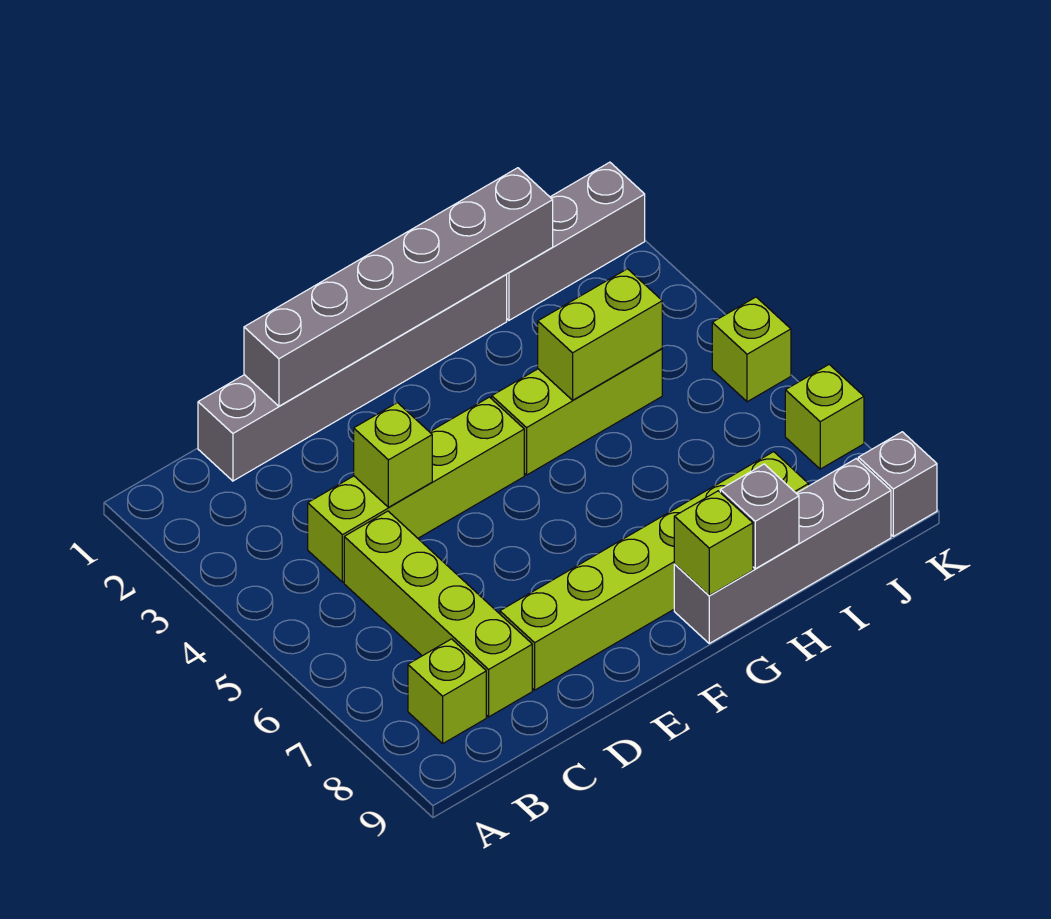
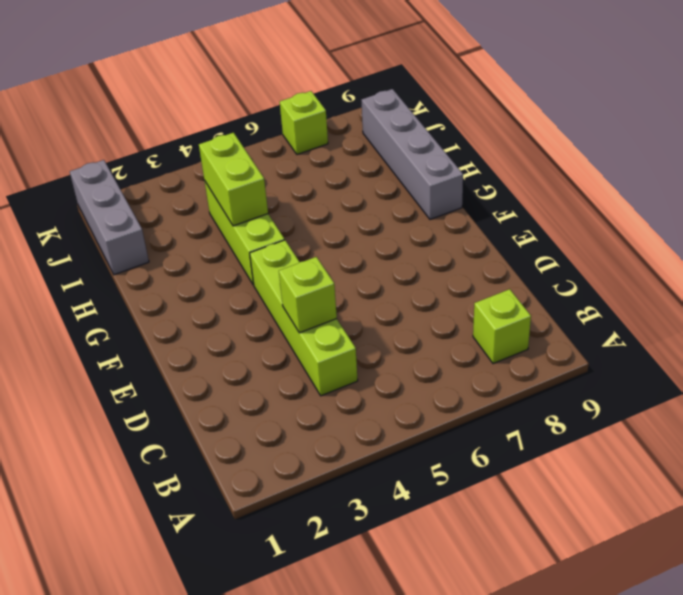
none -> grey 1x6 brick [198,275,507,481]
none -> lime 1x4 brick [344,511,532,717]
none -> lime 1x6 brick [500,452,809,690]

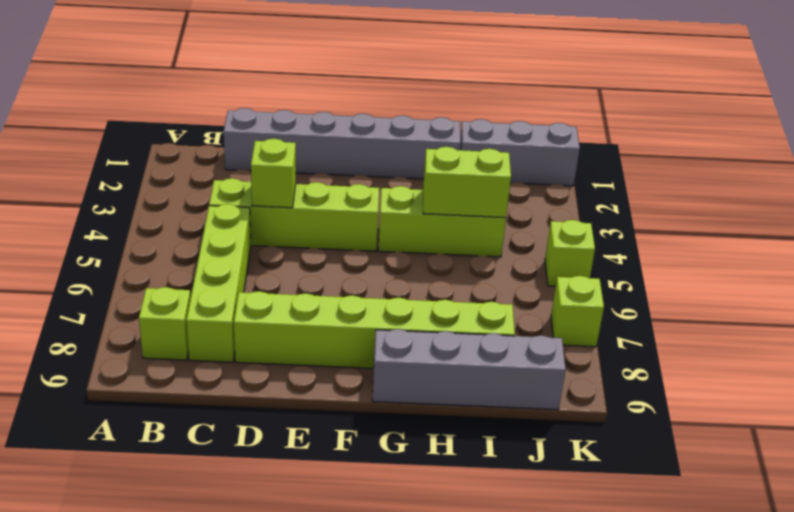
none -> grey 1x1 brick [858,432,937,536]
none -> grey 1x6 brick [244,168,553,406]
none -> lime 1x1 brick [674,491,753,595]

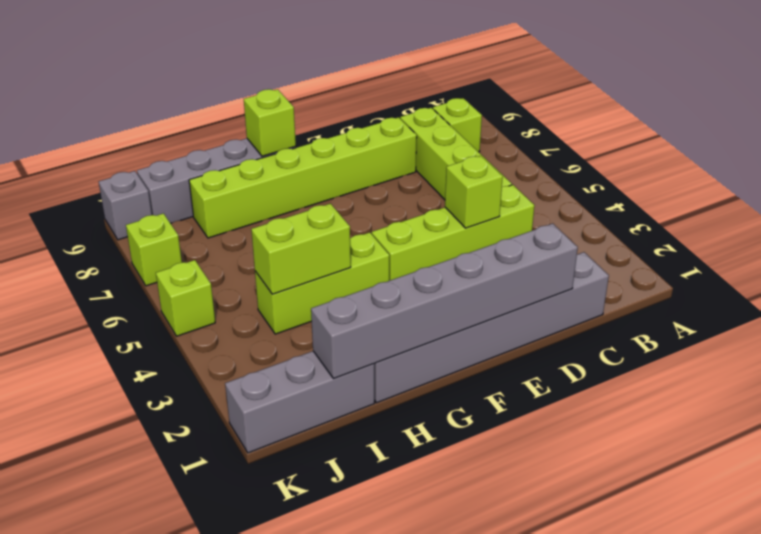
none -> grey 1x1 brick [720,464,799,569]

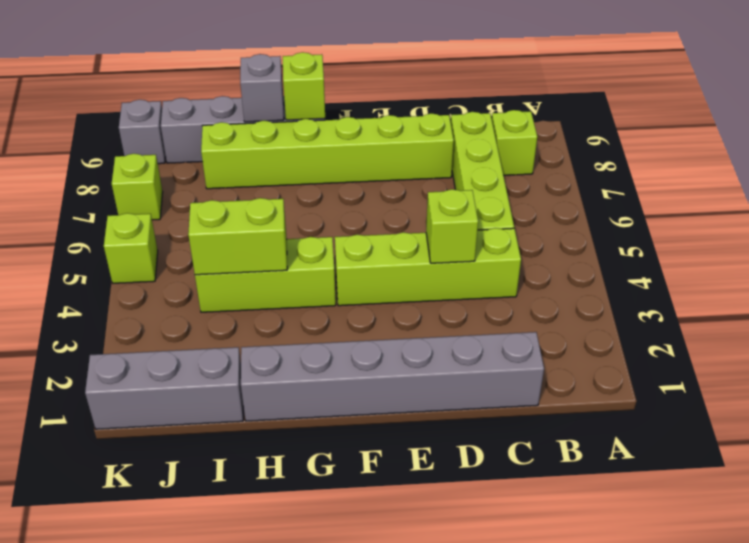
none -> grey 1x6 brick [244,168,553,406]

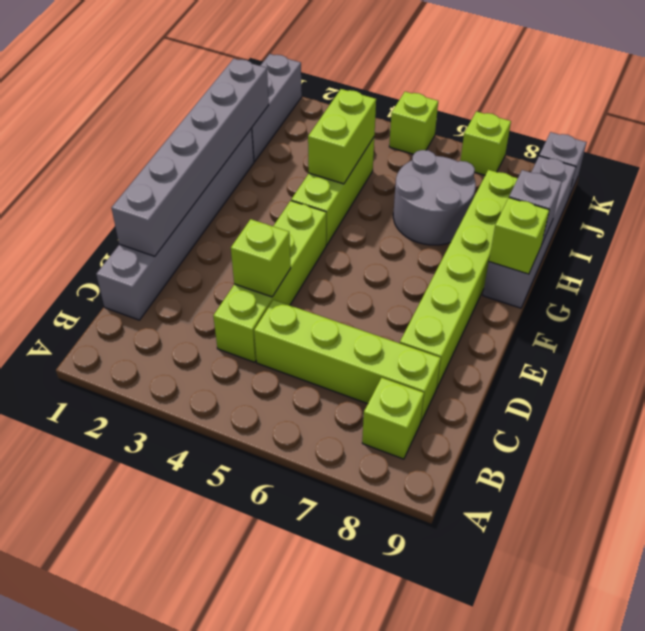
grey 2x2 round brick [393,150,476,245] -> none

